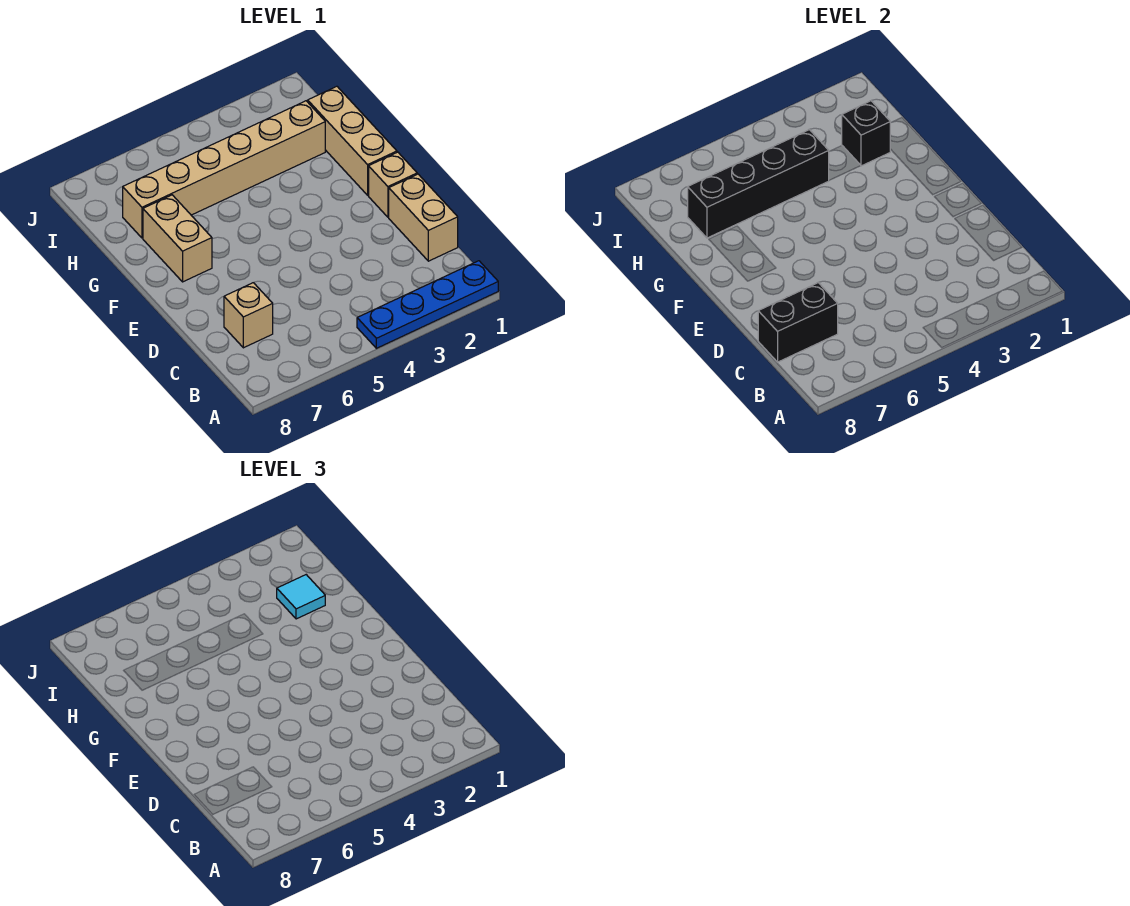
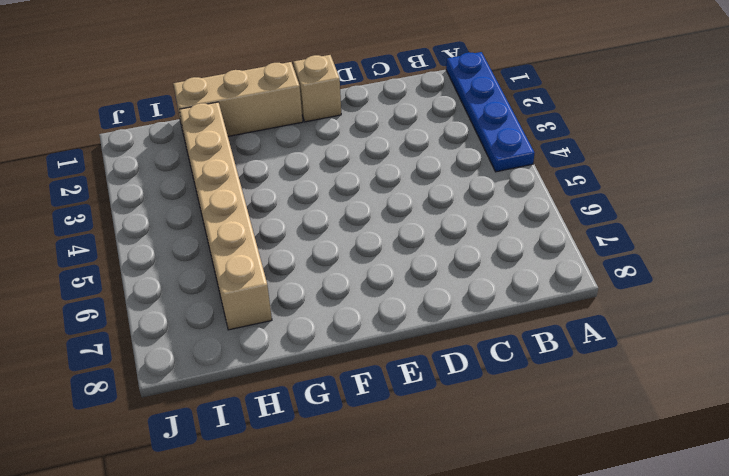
none -> tan 1x2 brick [389,174,458,261]
none -> tan 1x1 brick [224,283,273,348]

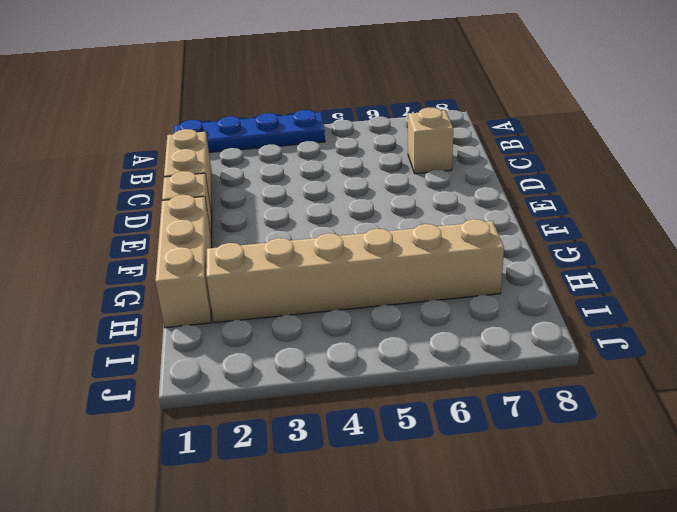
none -> tan 1x2 brick [143,195,212,282]
none -> black 1x2 brick [758,283,838,362]

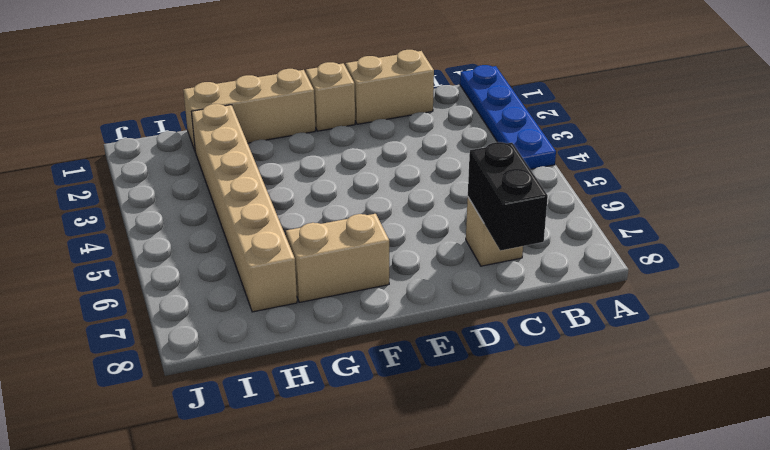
none -> black 1x1 brick [842,101,890,166]
none -> black 1x4 brick [688,130,829,238]

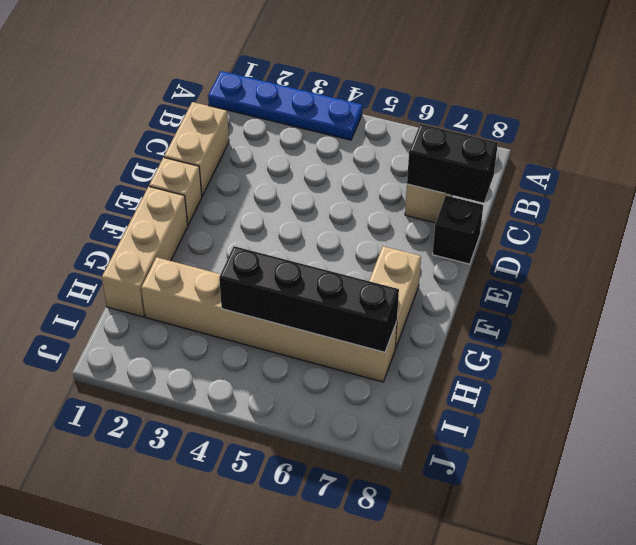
black 1x1 brick [433,196,483,264] -> black 1x1 brick moved to [842,101,890,166]
none -> cyan 1x1 tile [277,575,325,619]

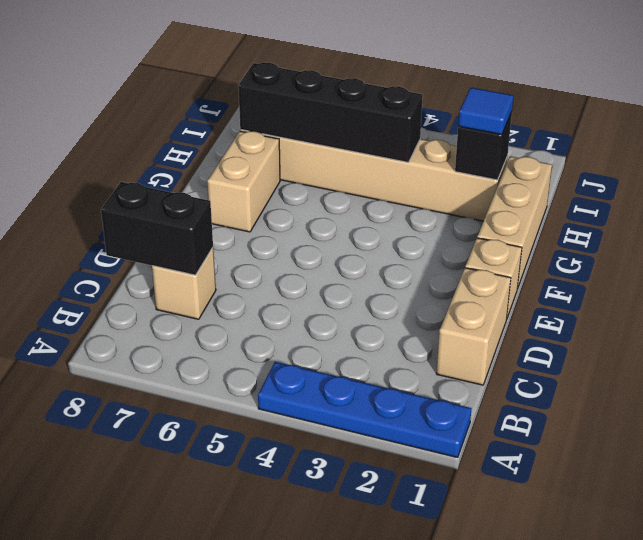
blue 1x1 tile [458,88,514,135] -> cyan 1x1 tile [277,575,325,619]

